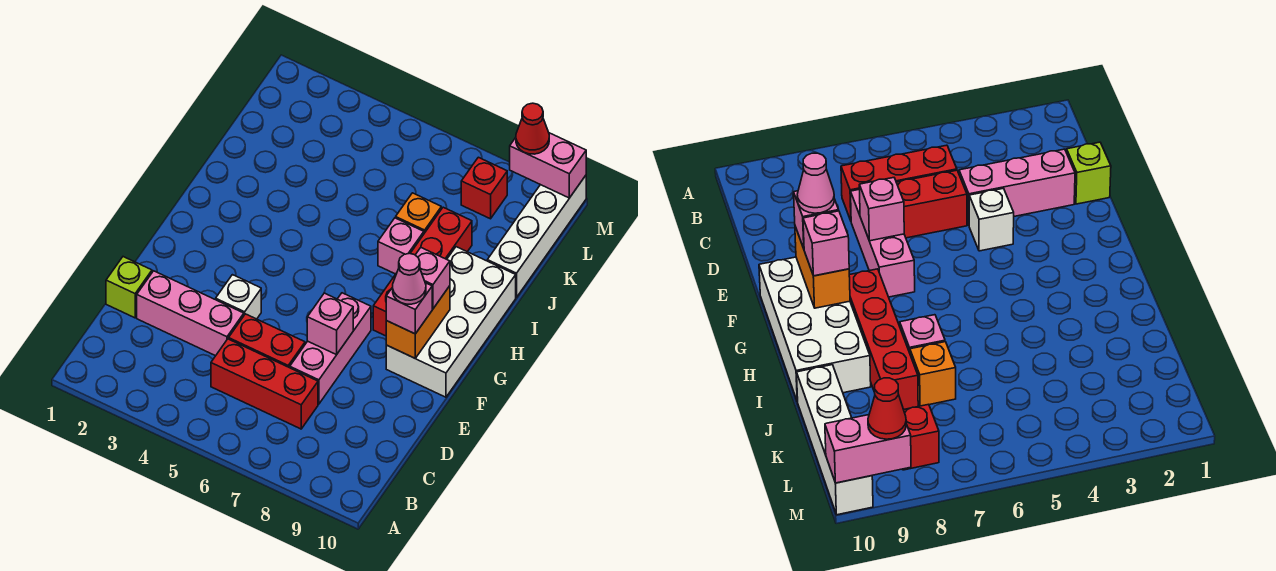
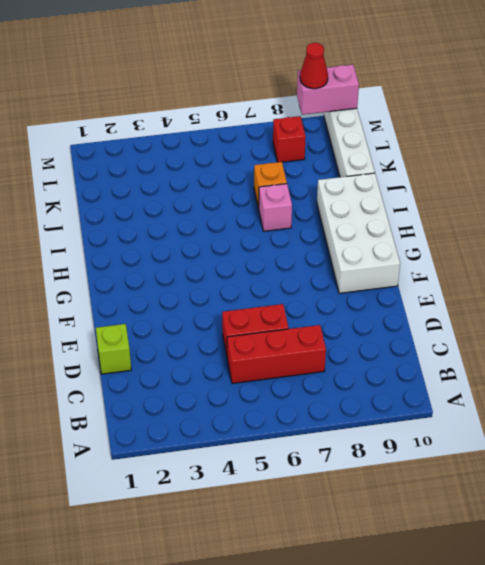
none -> pink 1x3 brick [137,271,244,356]
none -> pink 1x3 brick [290,293,371,404]
none -> white 1x1 brick [216,275,261,319]

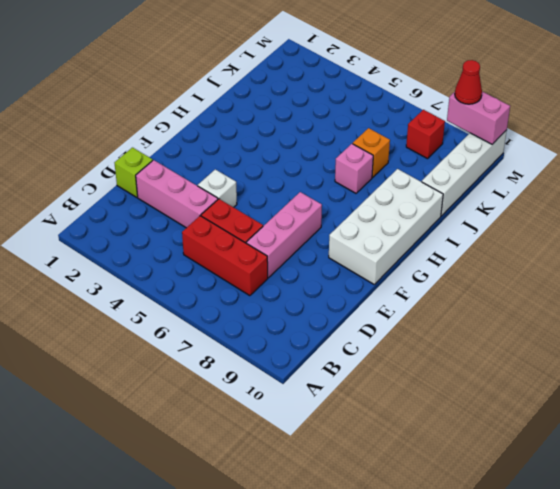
none -> red 1x4 brick [373,207,472,336]
none -> pink 1x1 brick [307,293,353,355]
none -> orange 1x2 brick [386,286,450,358]

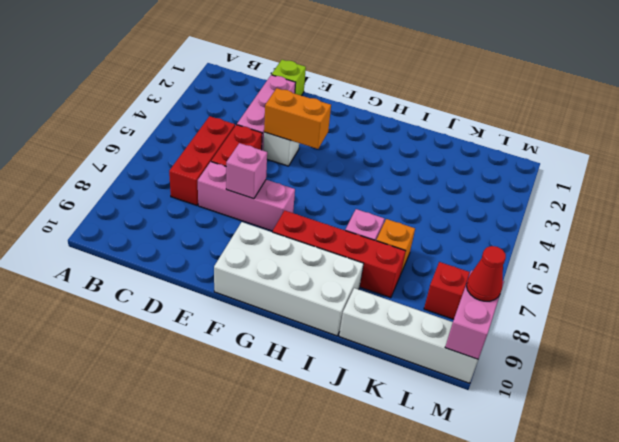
orange 1x2 brick [264,88,331,149] -> orange 1x2 brick moved to [386,286,450,358]
none -> pink 1x1 brick [386,283,432,334]
none -> pink 1x1 brick [416,248,450,309]
none -> pink 1x1 cone [393,253,426,304]

